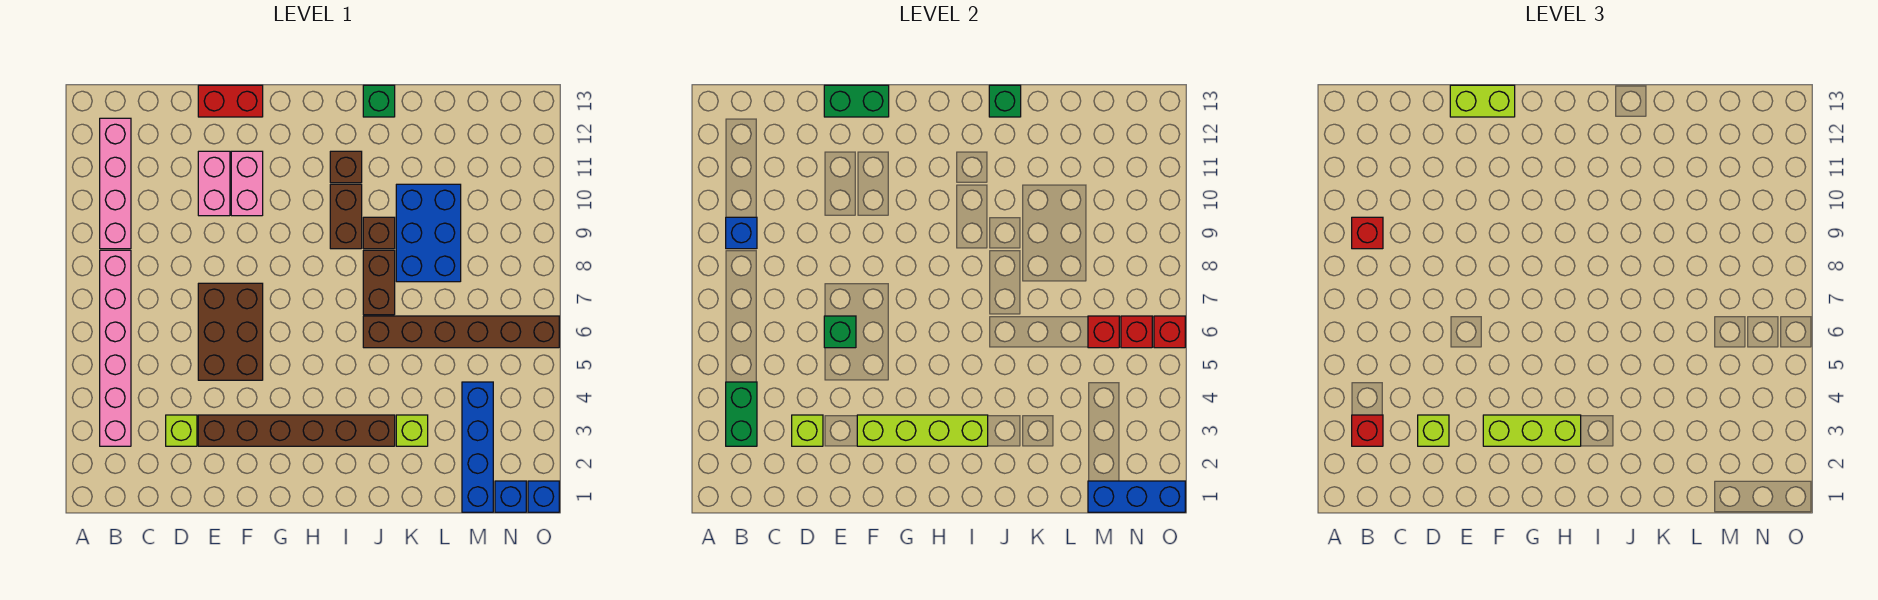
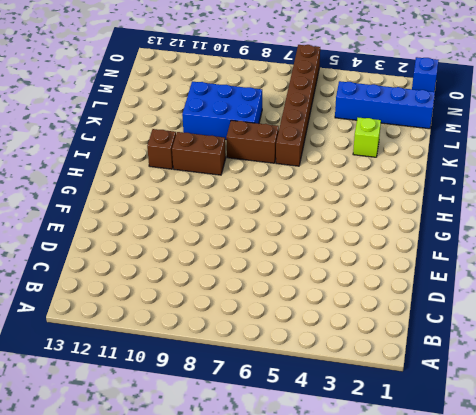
none -> pink 1x6 brick [100,250,131,446]
none -> pink 1x4 brick [100,118,131,249]
none -> lime 1x1 brick [166,415,197,446]
none -> brown 1x6 brick [198,415,395,446]

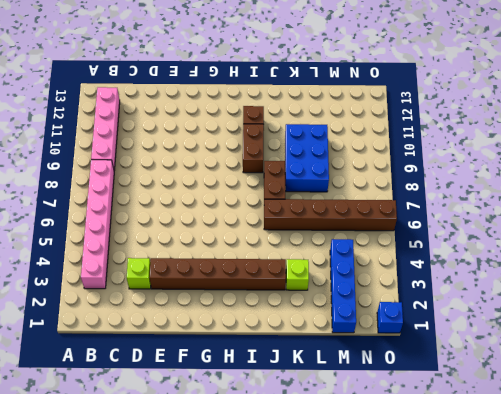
none -> brown 2x3 brick [198,283,263,380]
none -> pink 1x2 brick [198,151,230,216]
none -> red 1x2 brick [198,85,263,117]
none -> pink 1x2 brick [231,151,263,216]

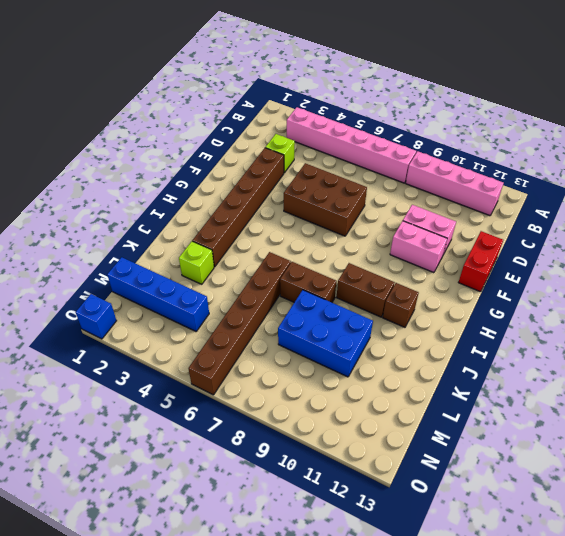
none -> brown 1x1 brick [363,217,395,249]
none -> green 1x1 brick [363,85,395,117]
none -> blue 1x1 brick [495,481,526,512]
none -> green 1x2 brick [726,382,757,446]

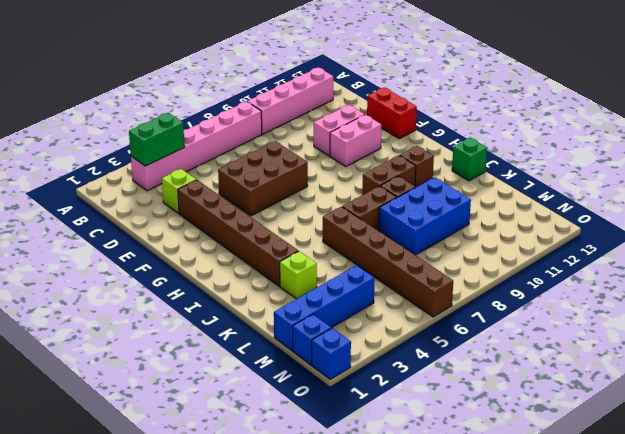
none -> blue 1x1 brick [726,217,757,249]
none -> lime 1x1 brick [792,415,823,446]
none -> green 1x1 brick [824,316,856,348]
none -> green 1x2 brick [824,85,889,117]

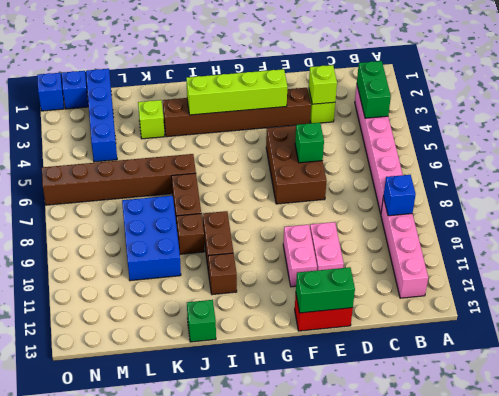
none -> green 1x1 brick [989,85,1021,117]
none -> blue 1x3 brick [1088,481,1185,512]
none -> red 1x1 brick [1088,316,1119,348]
none -> red 1x1 brick [1121,316,1152,348]

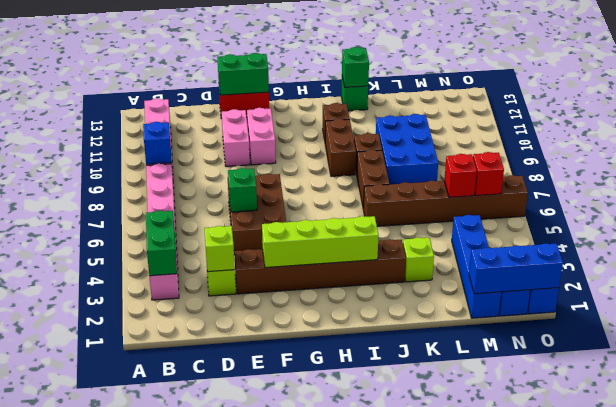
none -> red 1x1 brick [1154,316,1185,348]
none -> red 1x1 brick [1352,415,1383,446]
none -> red 1x1 brick [1352,217,1383,249]
none -> lime 1x1 brick [1418,415,1449,446]

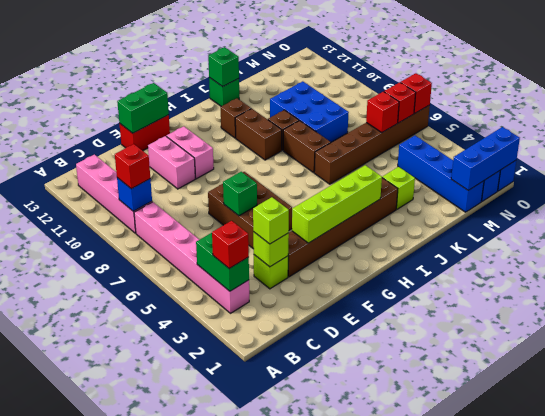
none -> lime 1x2 brick [1450,85,1515,117]
none -> lime 1x3 brick [1483,415,1581,446]

